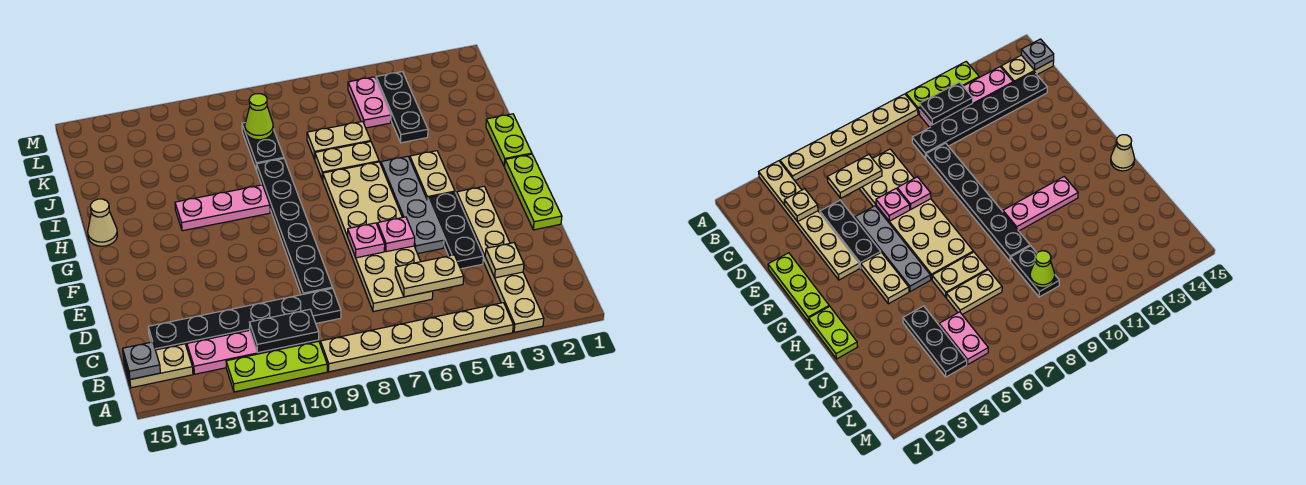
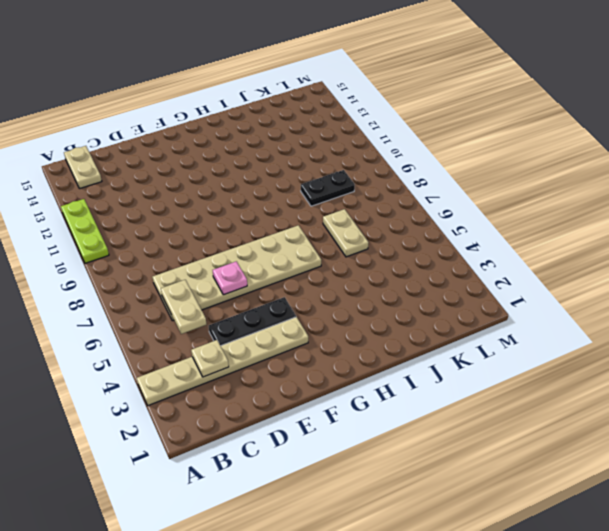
none -> tan 1x6 plate [321,303,513,372]
none -> pink 1x4 plate [187,330,319,374]
none -> black 1x6 plate [148,288,341,350]

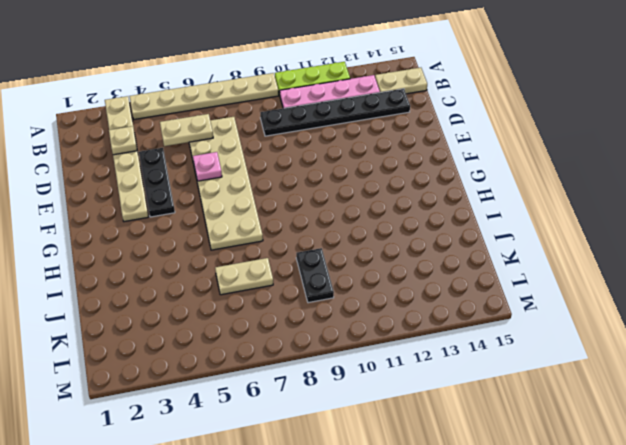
none -> black 1x6 plate [257,159,332,295]
none -> lime 1x3 plate [505,154,562,230]
none -> grey 1x4 plate [381,156,444,254]

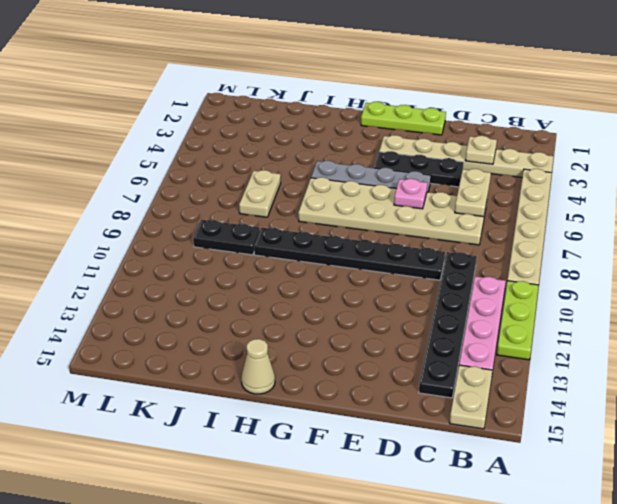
none -> tan 1x2 plate [410,151,455,200]
none -> lime 1x2 plate [486,114,532,167]
none -> pink 1x3 plate [175,185,270,231]

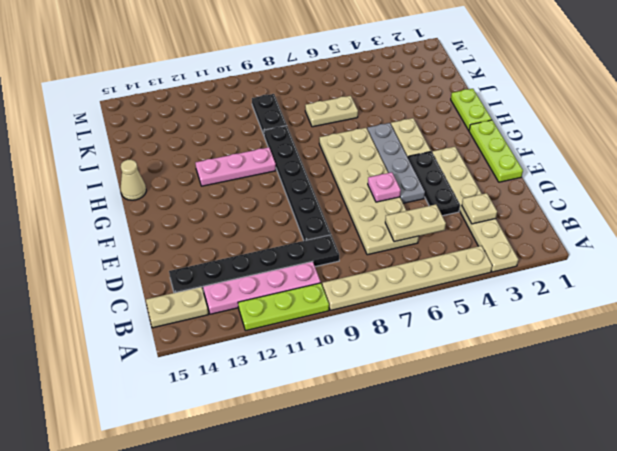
none -> tan 1x2 plate [315,142,379,180]
none -> black 1x3 plate [376,72,428,143]
none -> pink 1x2 plate [348,77,391,128]

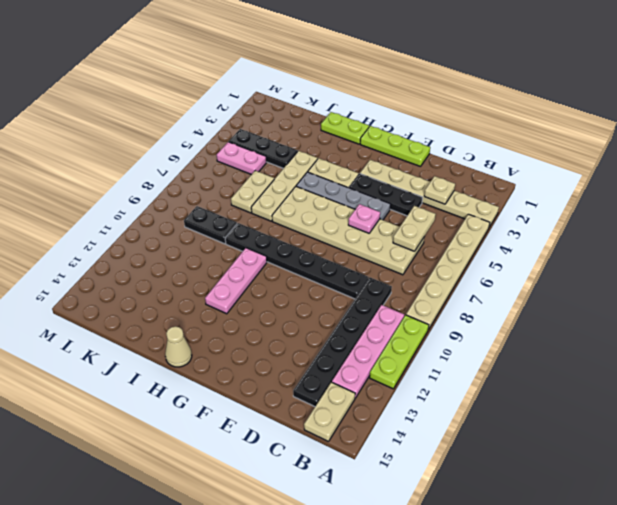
tan 1x4 plate [251,151,318,221] -> tan 1x2 plate [315,142,379,180]
none -> black 1x2 plate [249,309,319,353]
none -> grey 1x1 plate [123,342,160,379]
none -> pink 1x1 plate [348,223,385,258]

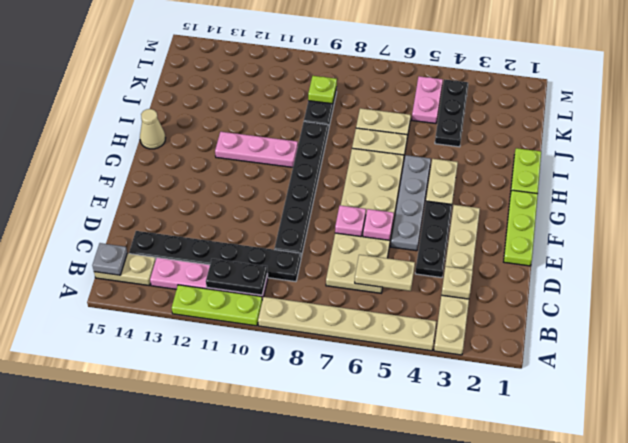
lime 1x1 plate [308,76,337,104] -> lime 1x1 cone [245,94,273,140]

